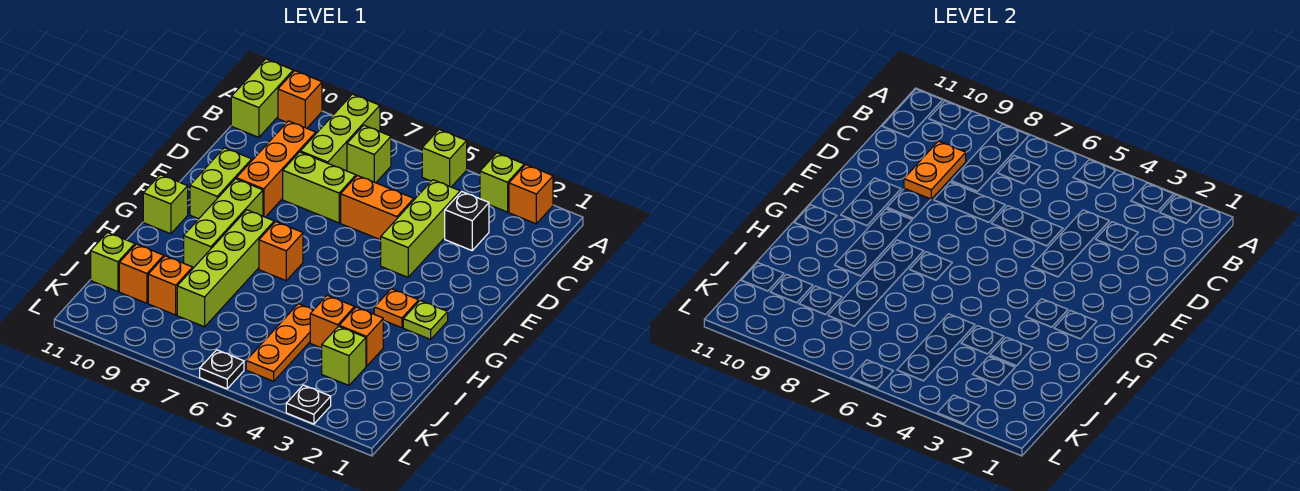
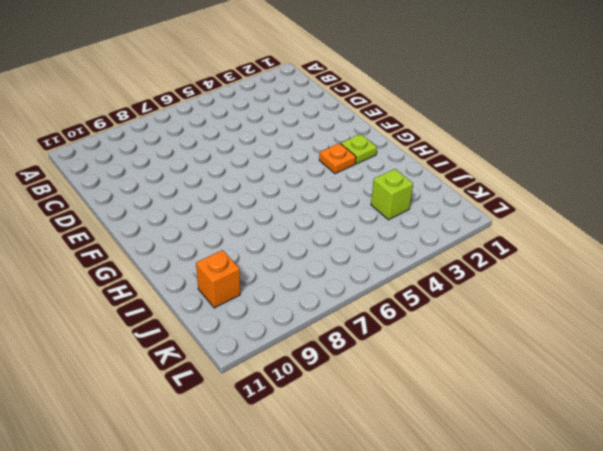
none -> orange 1x1 brick [509,165,553,224]
none -> lime 1x1 brick [480,153,524,212]
none -> lime 1x1 brick [422,130,467,187]

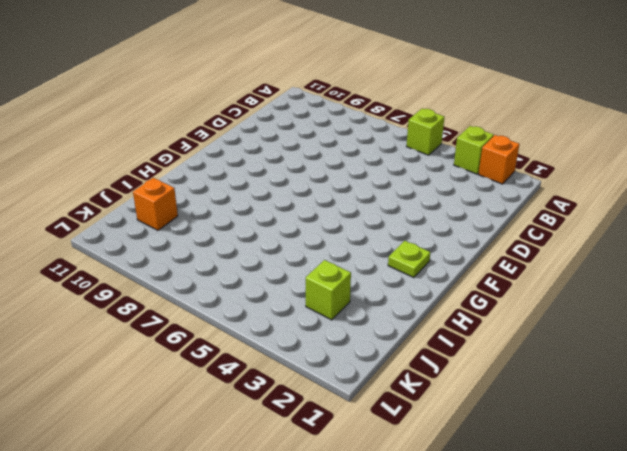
none -> lime 1x3 brick [300,94,380,171]
none -> orange 1x1 brick [278,71,322,128]
none -> lime 1x2 brick [231,59,293,137]

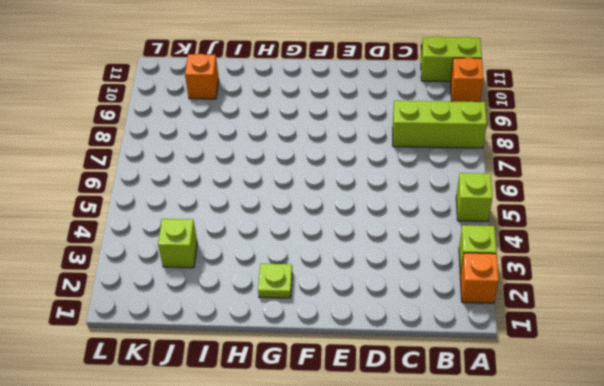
none -> lime 1x1 brick [347,125,391,183]
none -> black 1x1 brick [445,191,489,250]
none -> lime 1x3 brick [381,180,460,277]

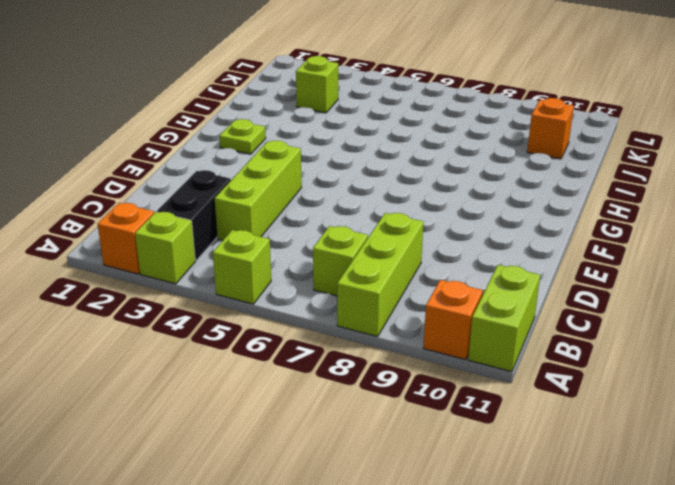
black 1x2 brick [157,170,231,260] -> black 1x1 brick [445,191,489,250]
none -> orange 1x3 brick [236,121,316,217]
none -> orange 1x2 brick [341,176,414,240]
none -> lime 1x2 brick [283,152,356,223]

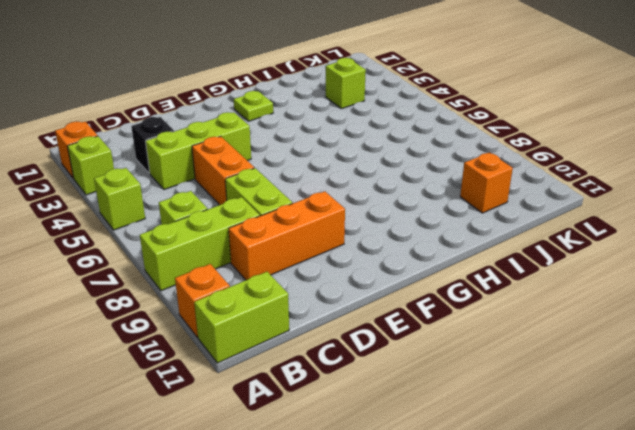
none -> lime 1x2 brick [190,148,252,219]
none -> lime 1x3 brick [184,179,263,268]
none -> orange 1x1 plate [374,289,419,328]

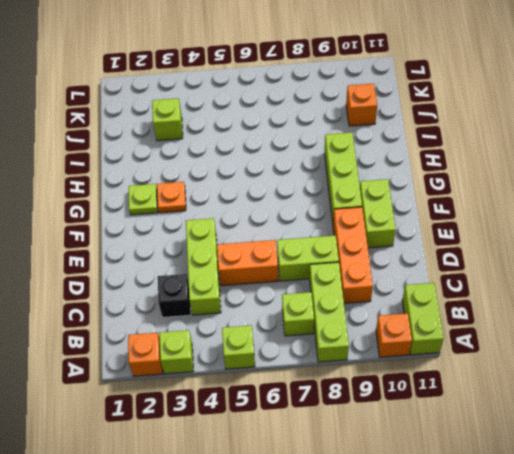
none -> orange 1x1 brick [259,222,303,281]
none -> lime 1x4 brick [177,210,274,327]
none -> lime 1x1 brick [143,175,188,234]

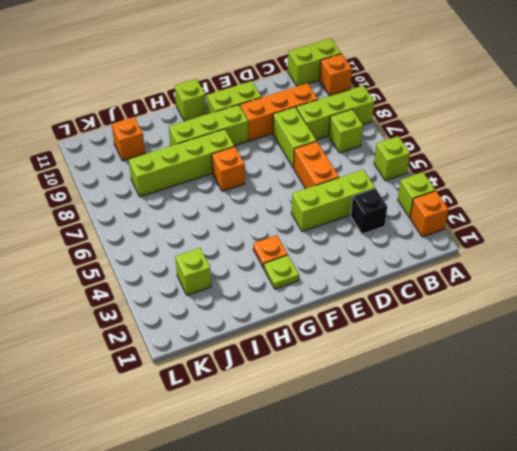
none -> orange 1x1 brick [339,307,383,366]
none -> orange 1x1 brick [310,295,355,348]
none -> orange 1x3 plate [246,304,313,381]

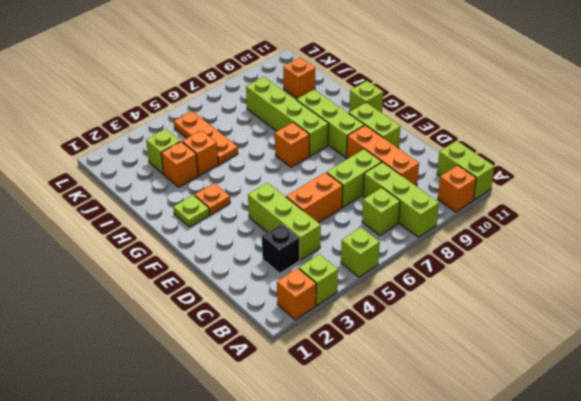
none -> orange 1x1 brick [148,256,193,315]
none -> lime 1x1 brick [91,232,135,292]
none -> black 1x1 plate [286,385,331,424]

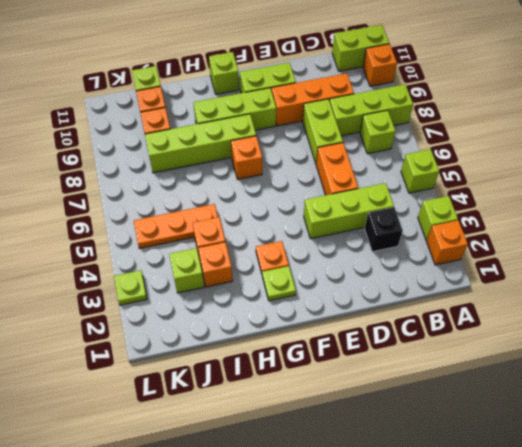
lime 1x1 plate [114,270,147,305] -> black 1x1 plate [286,385,331,424]
none -> black 1x1 plate [200,350,244,389]
none -> orange 1x2 plate [904,141,966,199]

